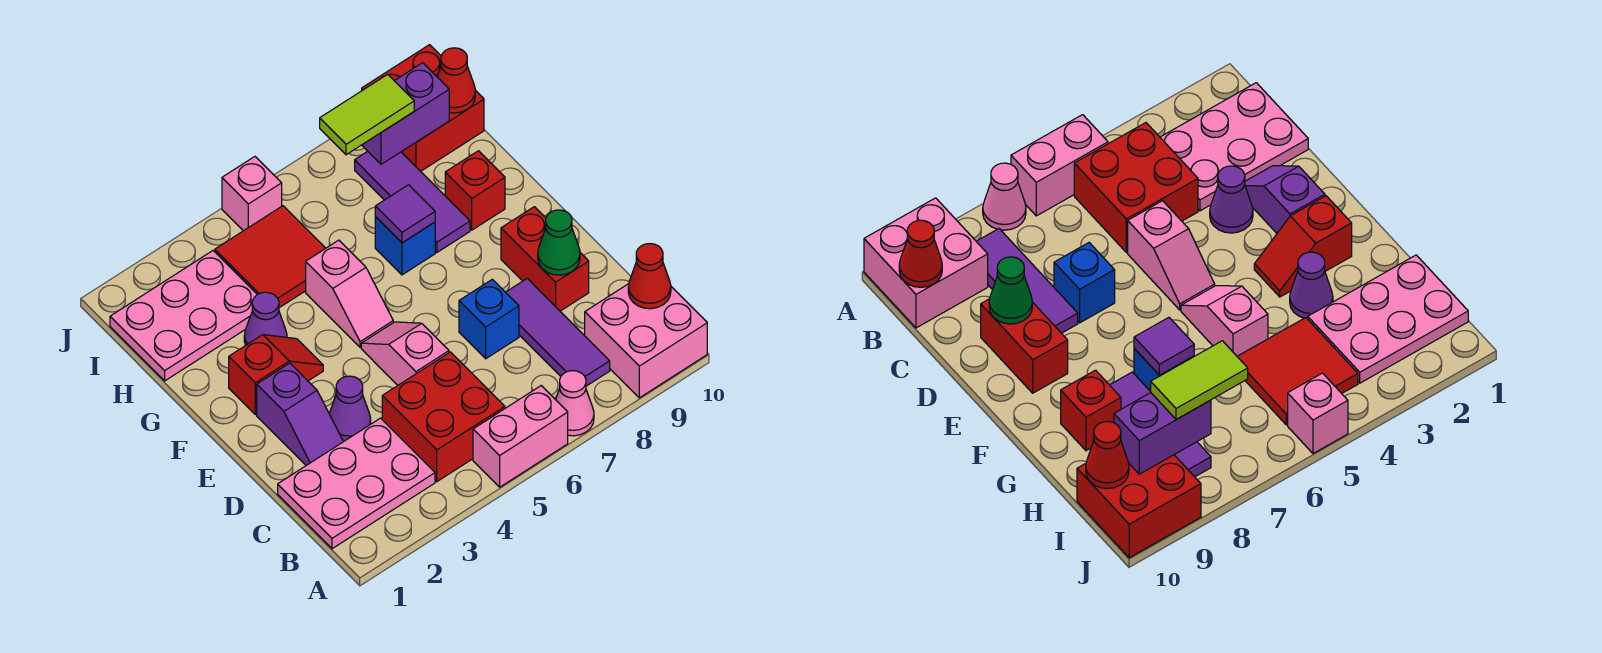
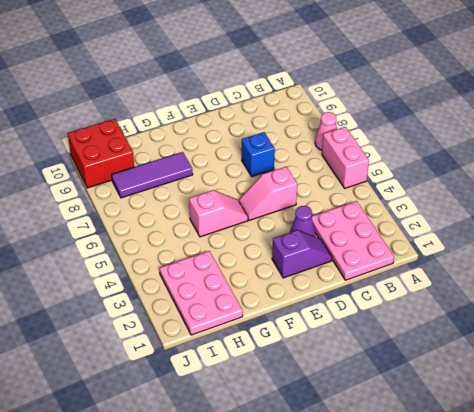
none -> pink 2x2 brick [585,284,707,398]
none -> red 2x2 brick [382,352,505,482]
none -> purple 1x3 tile [506,278,610,386]

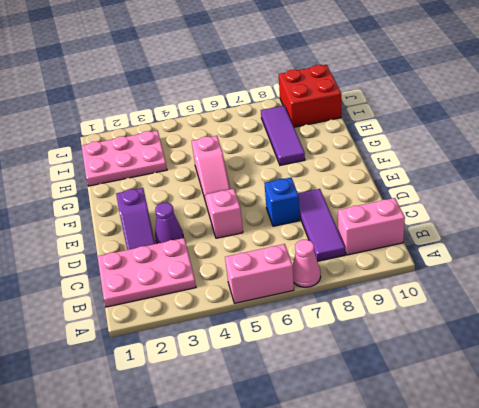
pink 1x2 brick [338,198,405,255] -> pink 2x2 brick [585,284,707,398]
none -> red 2x2 brick [382,352,505,482]
none -> red 1x2 brick [501,207,589,311]
none -> red 1x2 slope [229,335,323,414]

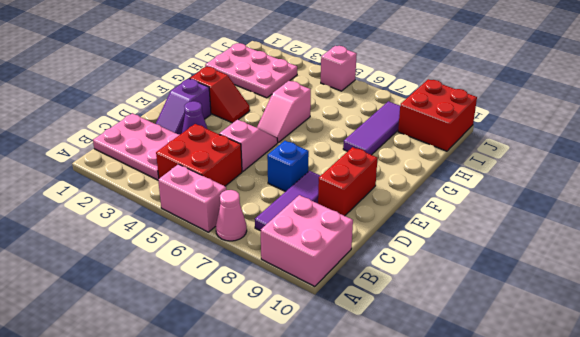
none -> purple 1x1 cone [244,292,287,345]
none -> blue 1x1 brick [375,217,435,275]
none -> red 1x1 brick [445,151,505,230]

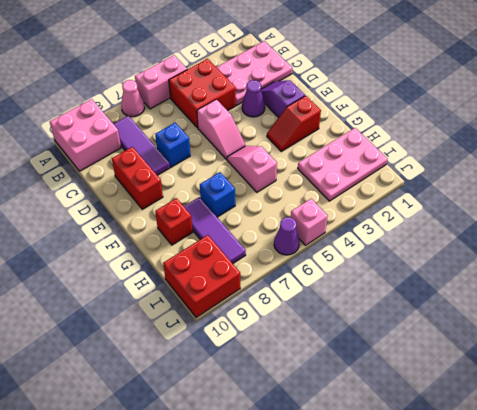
purple 1x1 cone [274,217,300,255] -> purple 1x1 cone moved to [244,292,287,345]
none -> red 2x2 tile [215,206,326,308]
none -> red 1x1 cone [628,244,671,309]
none -> green 1x1 cone [538,210,580,275]

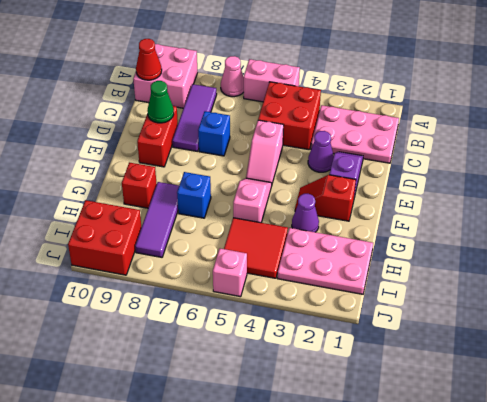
none -> purple 1x1 tile [375,185,435,243]
none -> purple 1x2 brick [362,63,449,164]
none -> red 1x1 cone [437,48,475,113]

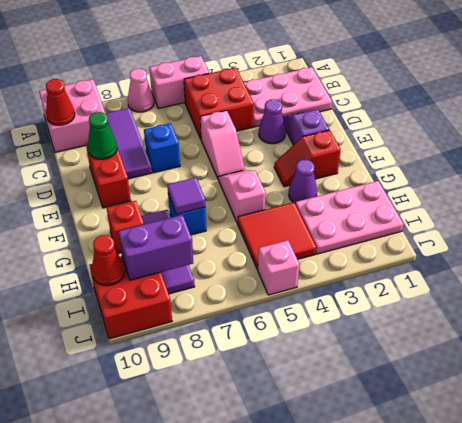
none -> lime 1x2 tile [320,74,414,155]

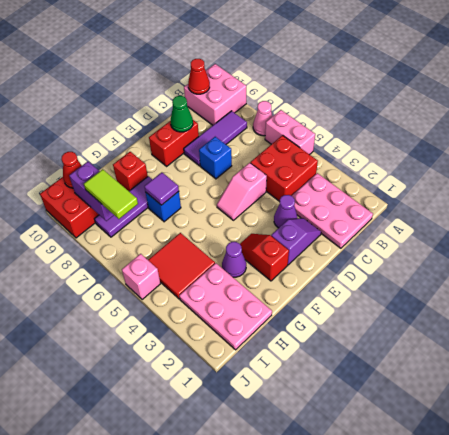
none -> pink 1x2 slope [306,240,393,347]

